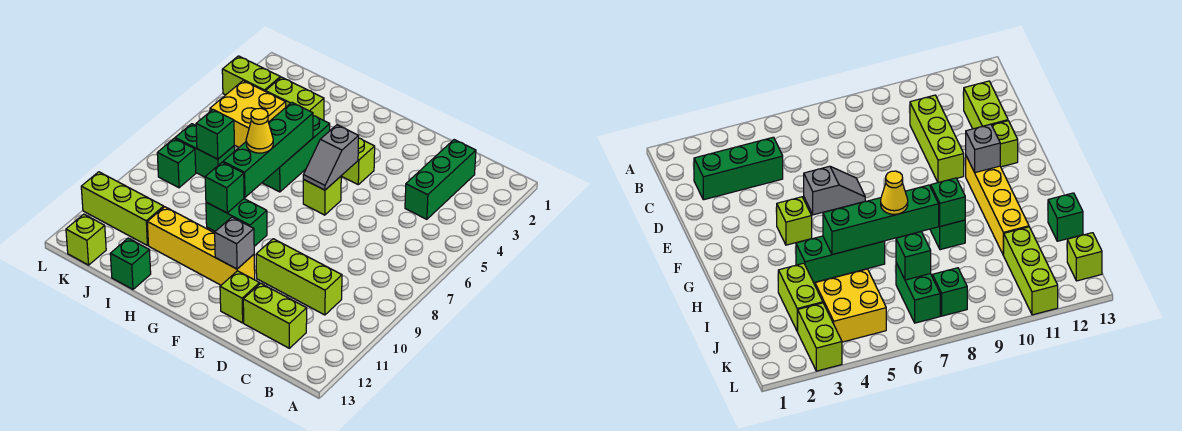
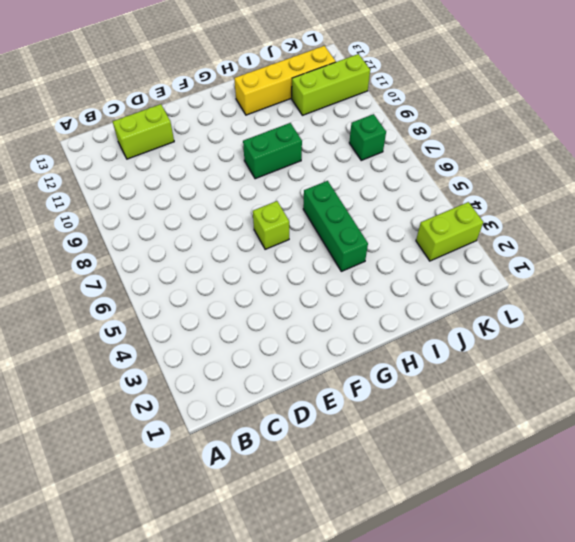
yellow 1x4 brick [234,46,336,115] -> yellow 1x4 brick moved to [147,207,255,285]
none -> green 1x3 brick [405,140,476,219]
none -> lime 1x3 brick [256,239,342,315]
none -> lime 1x1 brick [220,271,260,323]

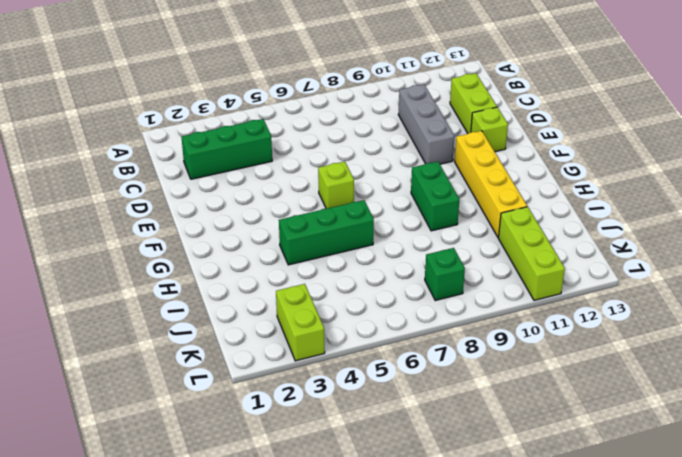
grey 1x3 brick [398,84,454,164] -> lime 1x3 brick [256,239,342,315]
none -> lime 1x1 brick [341,138,375,184]
none -> lime 1x2 brick [266,77,324,120]
none -> green 1x1 brick [110,238,151,289]

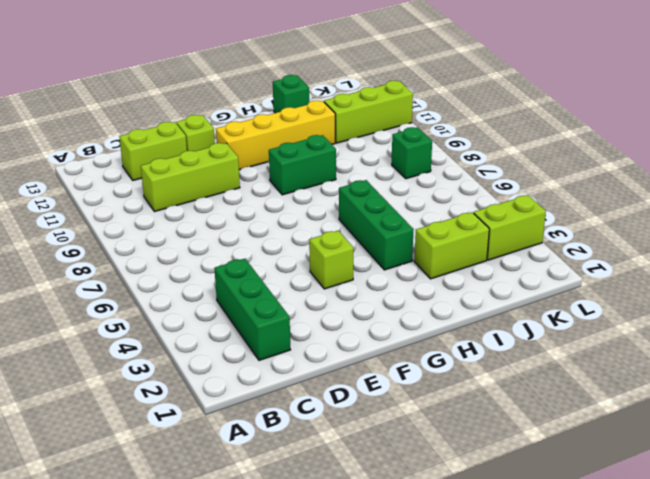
none -> lime 1x1 brick [303,176,341,215]
none -> yellow 2x2 brick [210,81,286,147]
none -> green 1x2 brick [175,124,235,177]

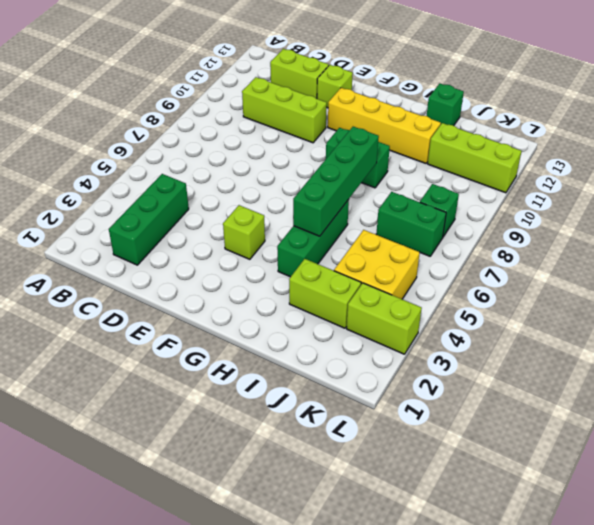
none -> lime 1x1 brick [303,176,341,215]
none -> lime 1x1 brick [66,214,106,265]
none -> grey 1x2 slope [303,125,359,190]

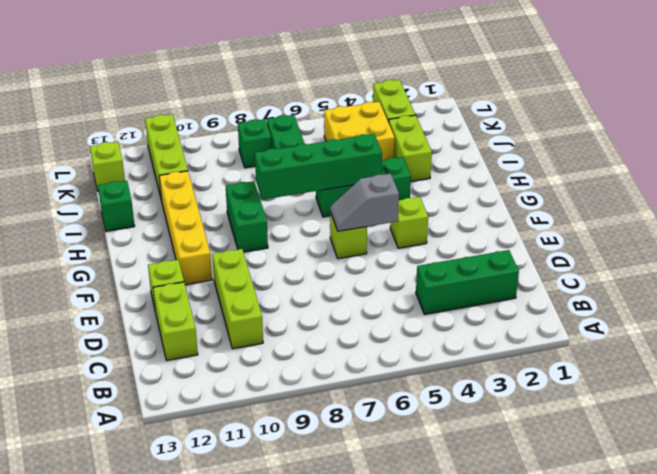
none -> grey 1x1 brick [215,217,254,269]
none -> green 1x1 brick [205,162,244,213]
none -> green 1x1 brick [196,110,234,159]

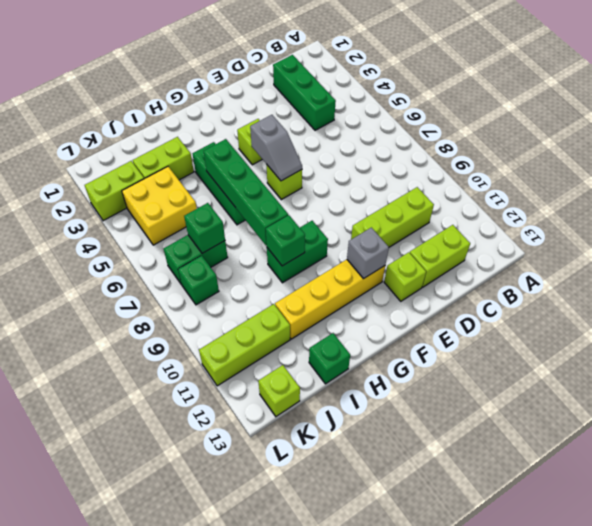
none -> yellow 1x1 cone [246,108,273,153]

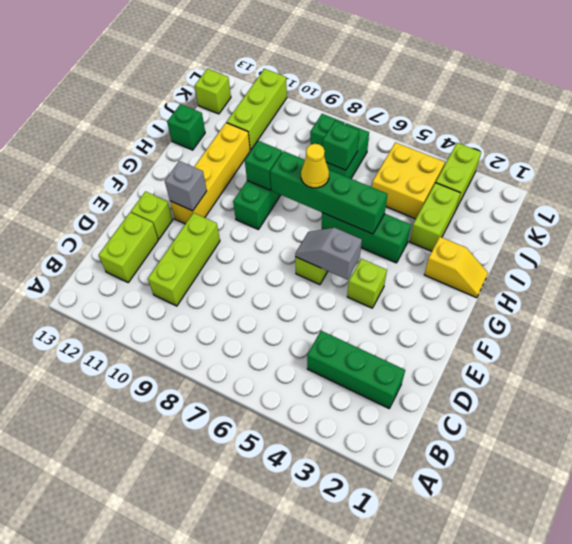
yellow 1x2 slope [424,237,488,298] -> none

